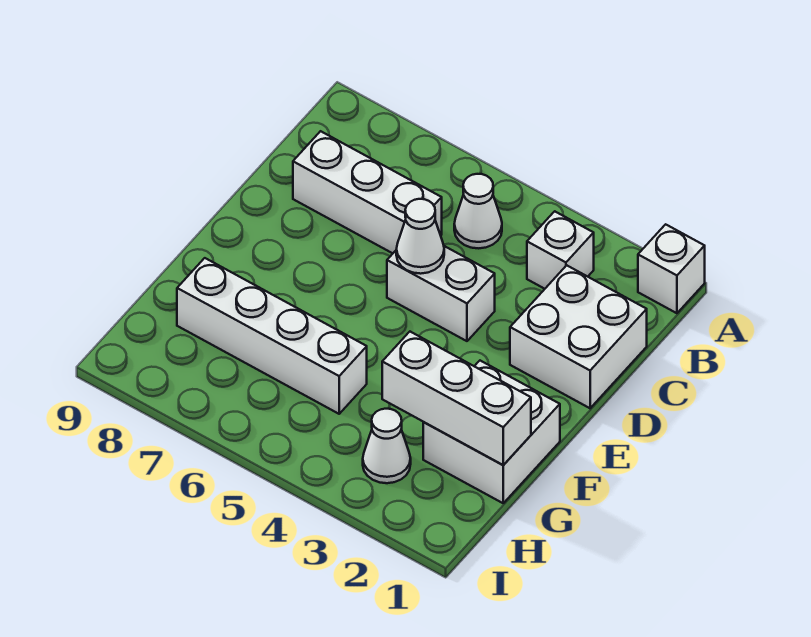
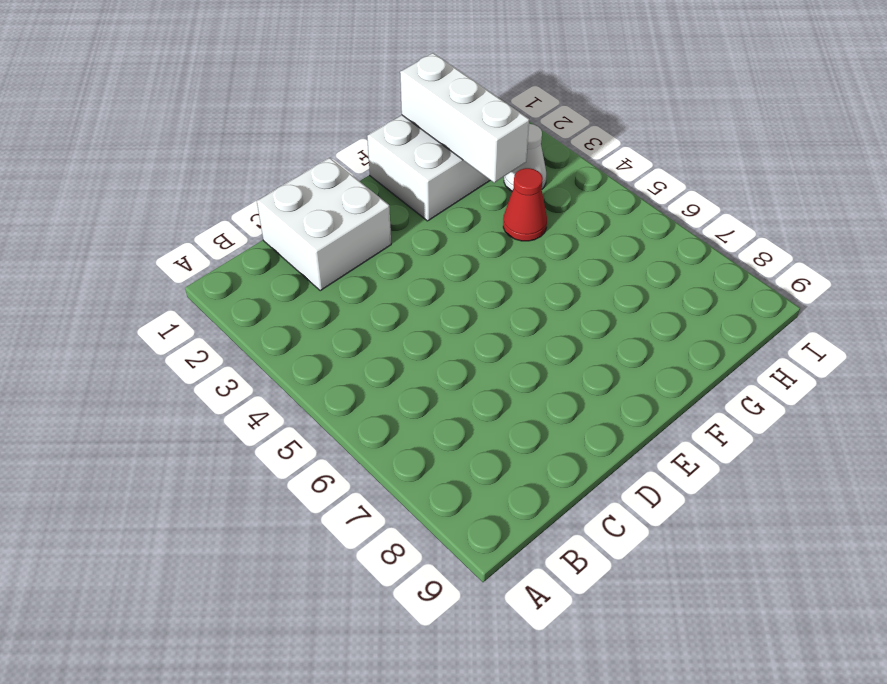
red 1x1 cone [503,168,547,241] -> none
none -> white 1x1 brick [638,224,705,313]
none -> white 1x1 brick [527,211,594,289]

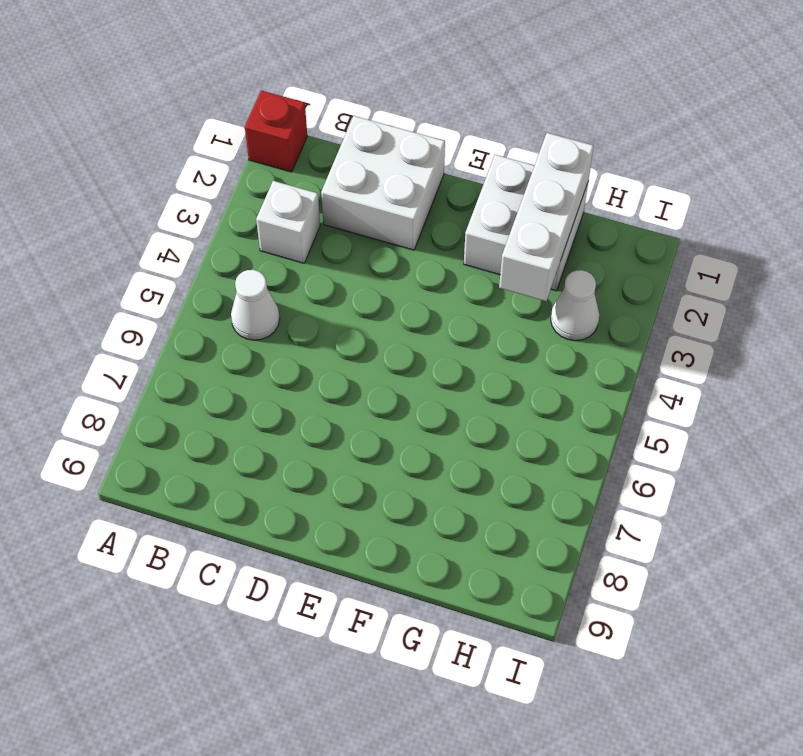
red 1x1 brick [245,90,307,172] -> white 1x1 brick [638,224,705,313]
none -> white 1x3 brick [293,131,442,253]
none -> white 1x2 brick [387,246,495,341]

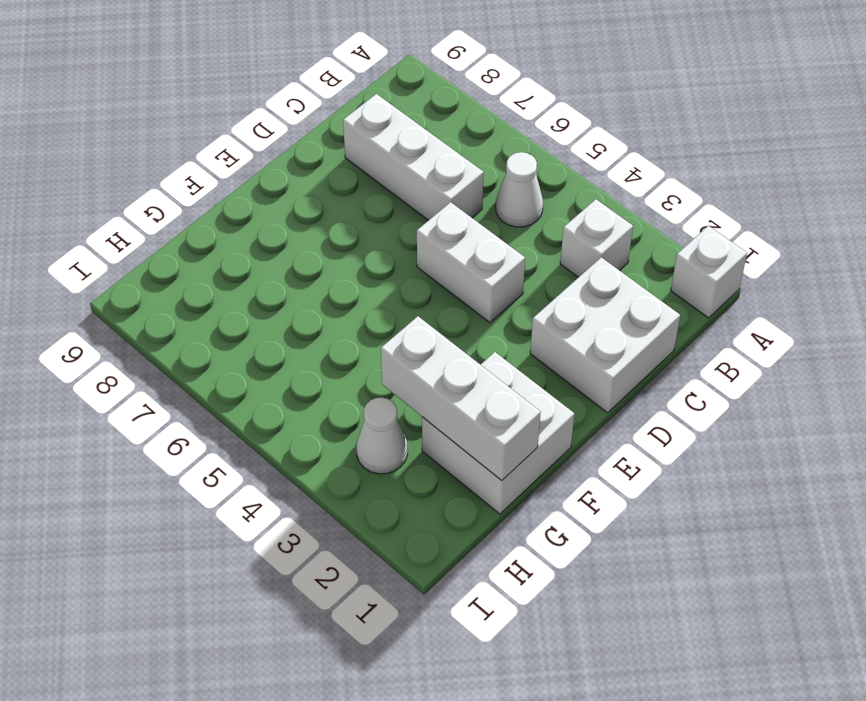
none -> white 1x4 brick [177,258,367,414]
none -> white 1x1 cone [396,199,444,274]

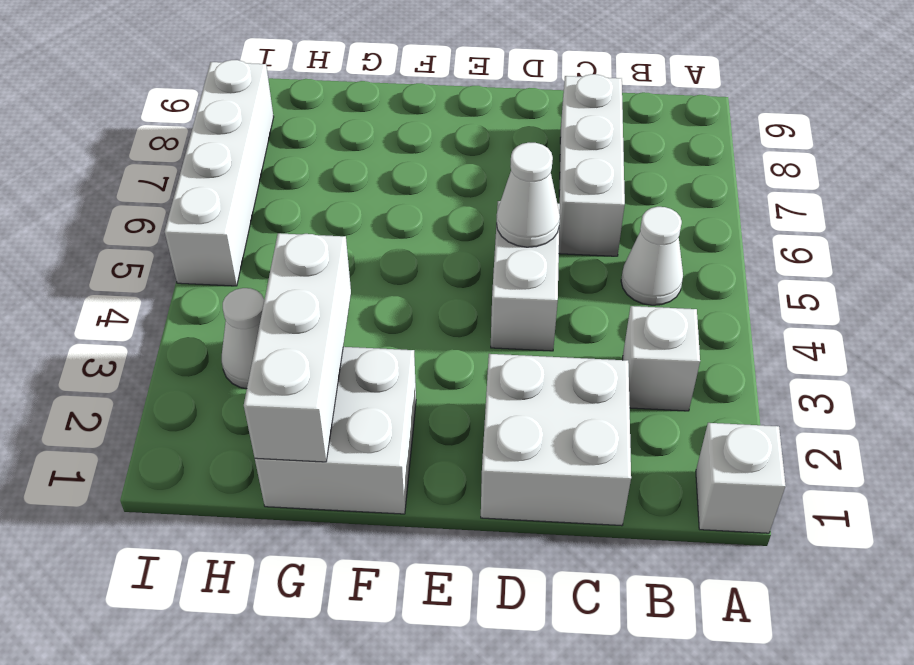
white 1x4 brick [165,60,274,286] -> white 1x4 brick moved to [177,258,367,414]

